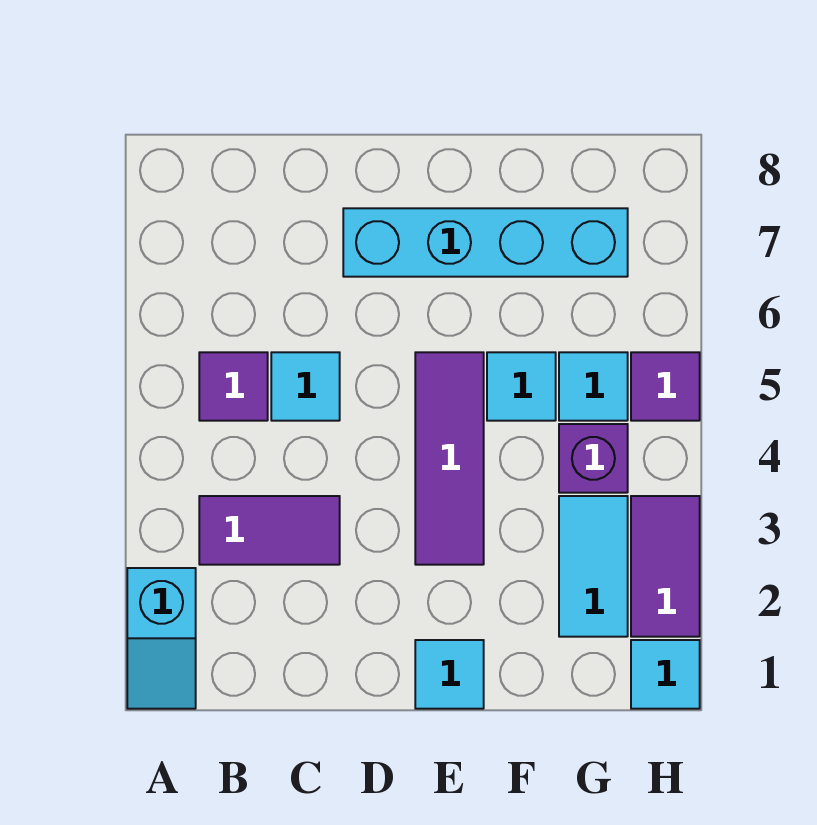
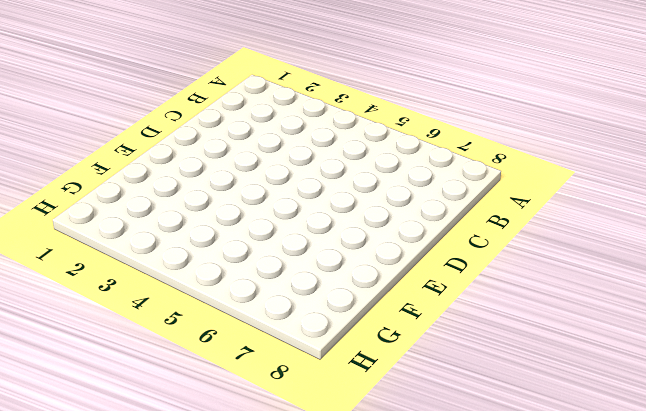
none -> cyan 1x2 slope [127,568,196,709]
none -> purple 1x2 tile [199,496,340,565]
none -> purple 1x1 tile [199,352,268,421]

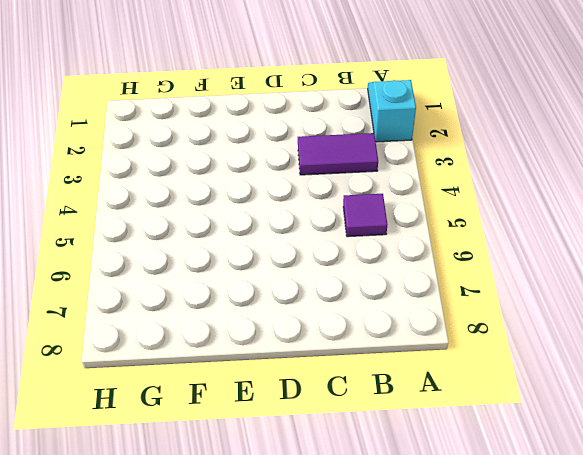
none -> cyan 1x1 tile [271,352,340,421]
none -> cyan 1x4 brick [343,208,628,277]
none -> cyan 1x1 tile [415,640,484,709]

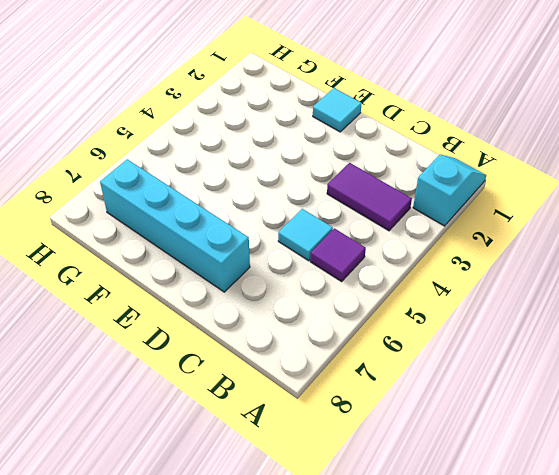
none -> purple 1x3 tile [415,352,484,565]
none -> cyan 1x1 tile [487,352,556,421]
none -> cyan 1x2 tile [559,496,628,637]

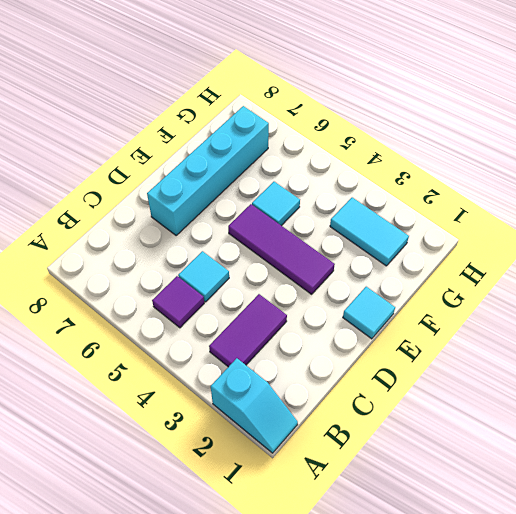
none -> purple 1x1 brick [559,424,628,493]
none -> cyan 1x1 tile [559,352,628,421]
none -> cyan 1x1 tile [631,640,700,709]

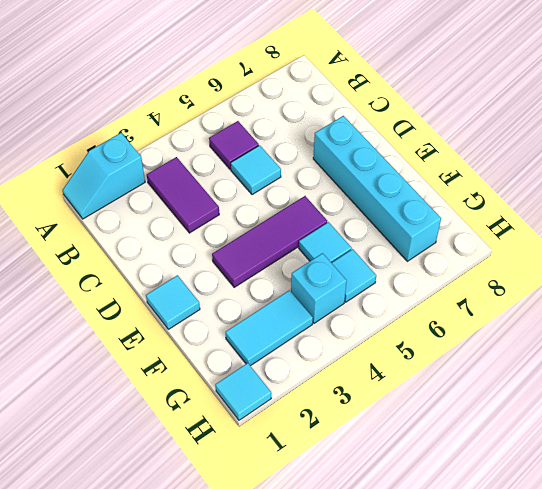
cyan 1x1 brick [291,253,347,323] -> purple 1x1 brick [559,424,628,493]
none -> purple 1x2 tile [631,496,700,637]
none -> purple 1x1 tile [631,352,700,421]

